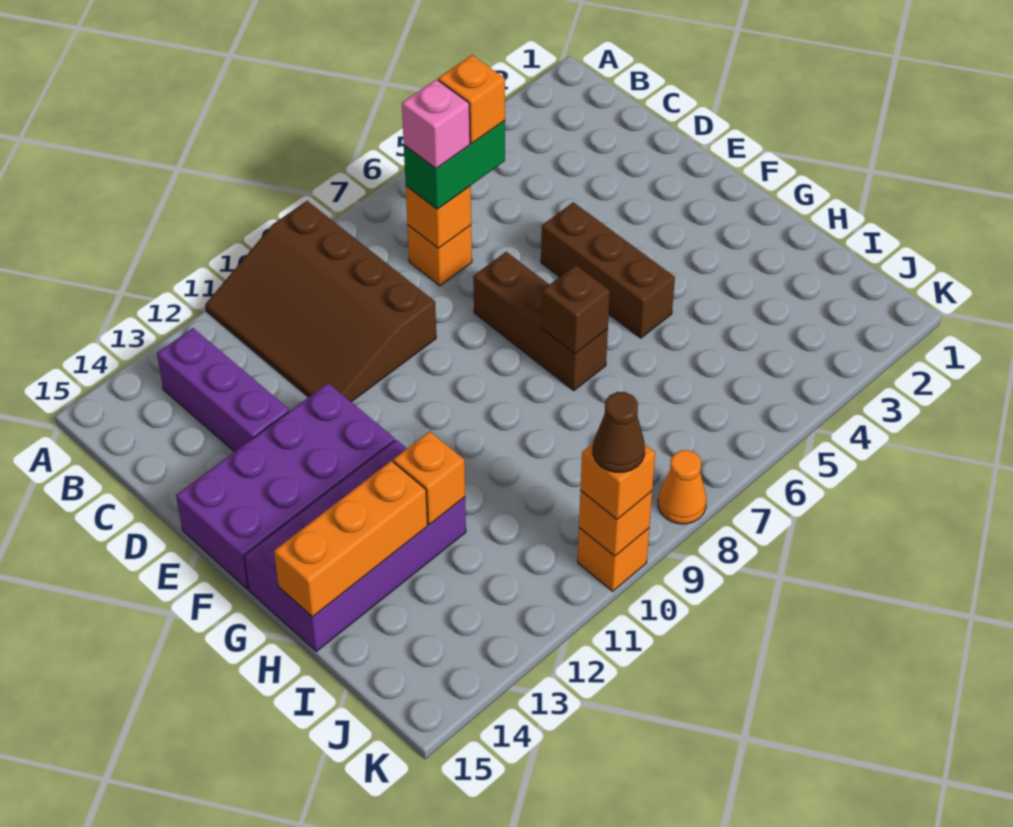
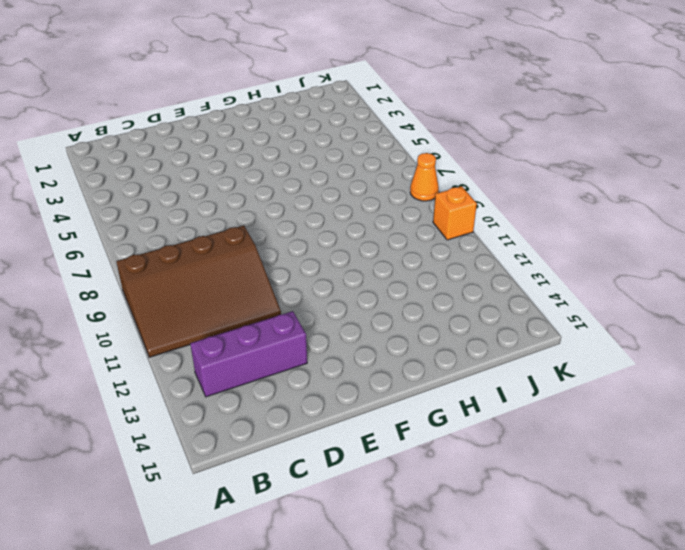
none -> orange 1x1 brick [407,225,472,286]
none -> brown 1x3 brick [541,202,675,338]
none -> brown 1x3 brick [473,252,608,391]

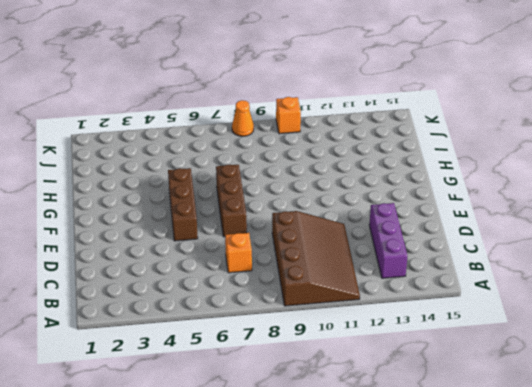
none -> purple 2x4 brick [176,383,395,589]
none -> purple 2x4 brick [244,440,466,651]
none -> orange 1x1 brick [406,186,471,248]

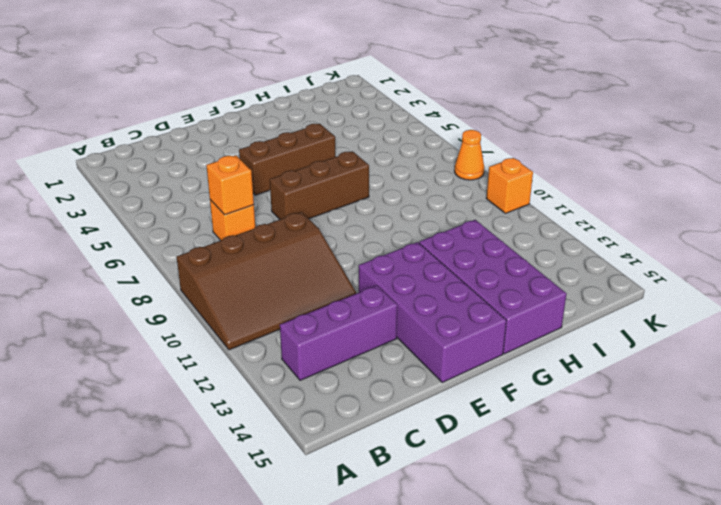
none -> brown 1x1 brick [542,265,610,354]
none -> orange 1x1 brick [393,431,465,525]
none -> orange 1x3 brick [274,461,428,617]

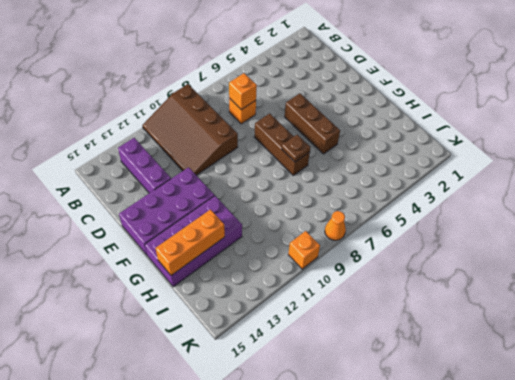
brown 1x1 plate [282,135,310,162] -> brown 1x1 brick [542,265,610,354]
none -> orange 1x1 brick [393,431,465,525]
none -> orange 1x1 brick [579,491,652,556]
none -> green 1x2 brick [404,121,505,209]

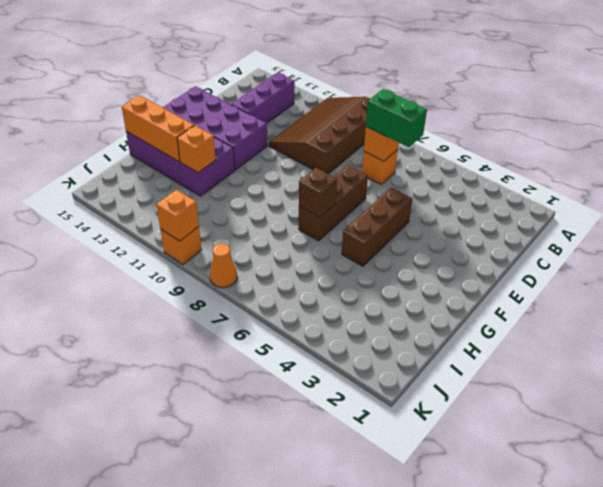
none -> orange 1x1 brick [580,444,655,519]
none -> orange 1x1 brick [438,55,505,143]
none -> pink 1x1 brick [402,79,470,169]

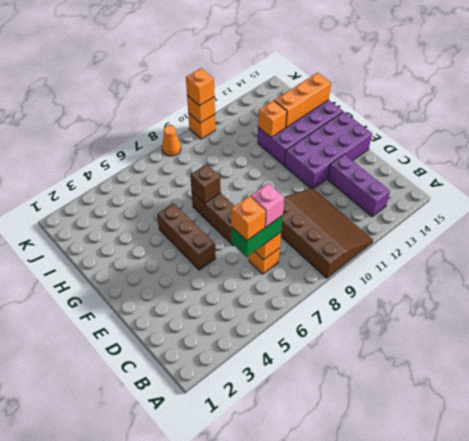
none -> brown 1x1 cone [593,392,645,472]

